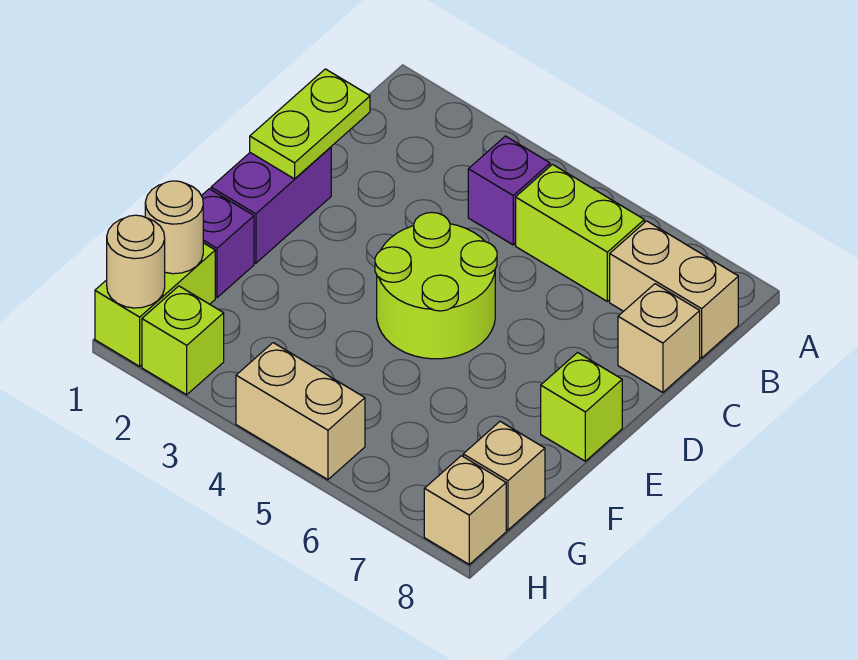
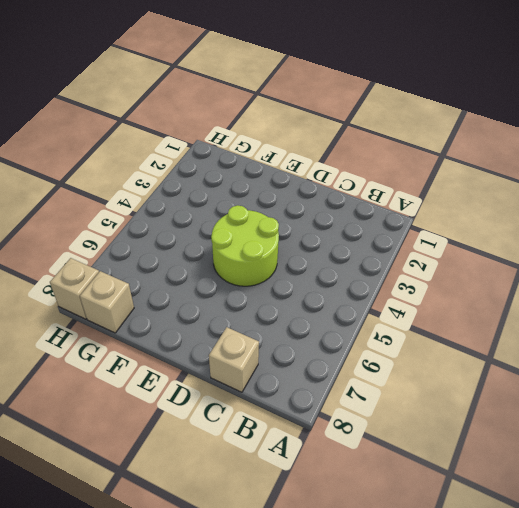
none -> purple 1x1 brick [468,136,550,245]
none -> lime 1x2 brick [516,164,644,301]
none -> tan 1x2 brick [610,221,738,358]

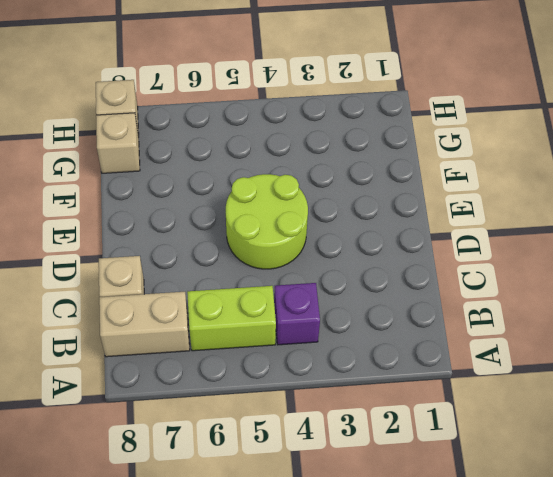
none -> purple 1x2 brick [211,147,331,263]
none -> lime 1x1 brick [541,353,622,461]
none -> purple 1x1 brick [202,189,254,298]

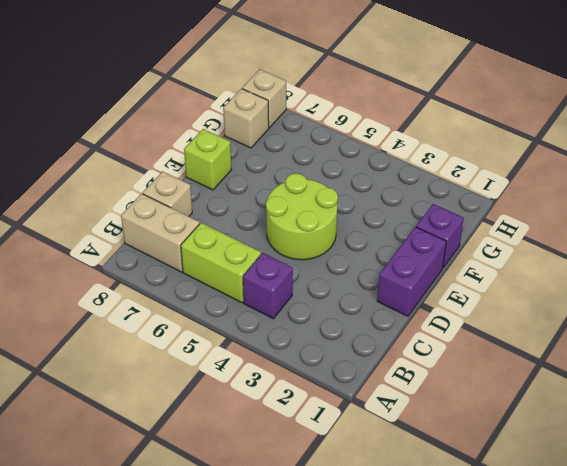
none -> lime 1x2 brick [95,243,215,366]
none -> lime 1x1 brick [142,286,224,395]
none -> tan 1x2 brick [236,343,365,480]

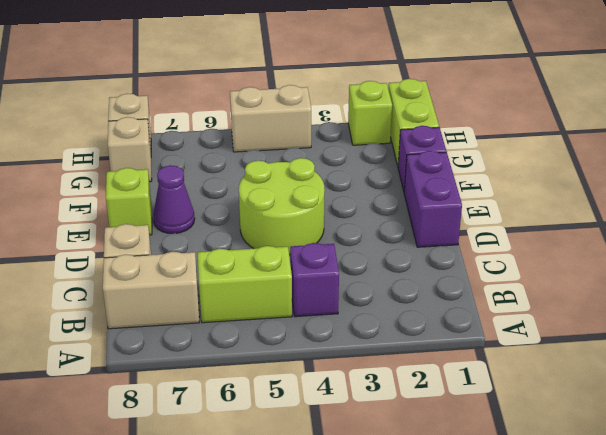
purple 1x1 cone [153,165,195,234] -> none
none -> lime 1x2 plate [250,69,370,179]
none -> tan 1x1 round brick [145,181,203,274]
none -> tan 1x1 round brick [107,215,165,308]

